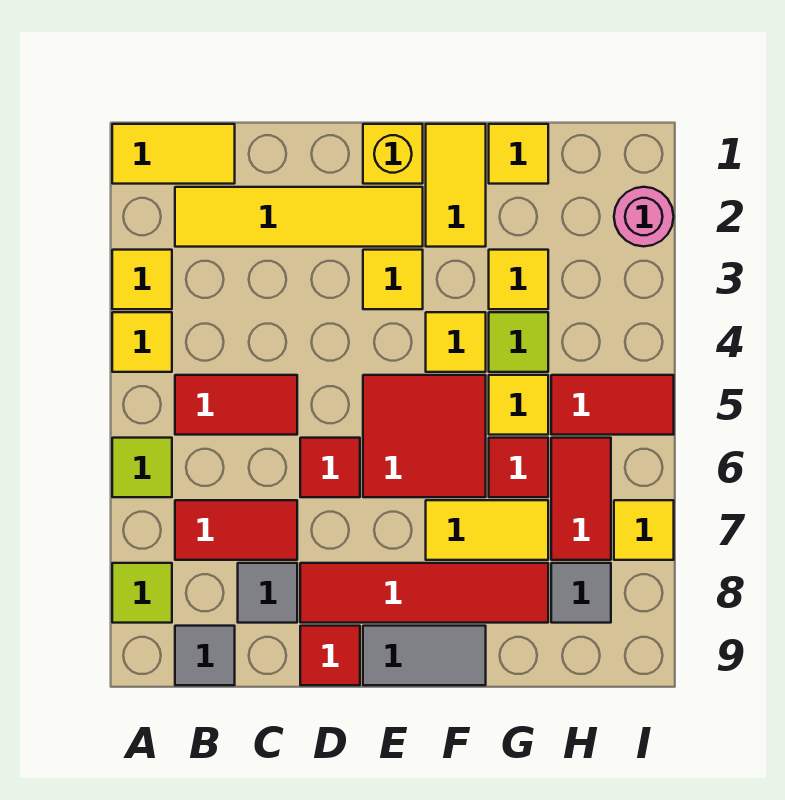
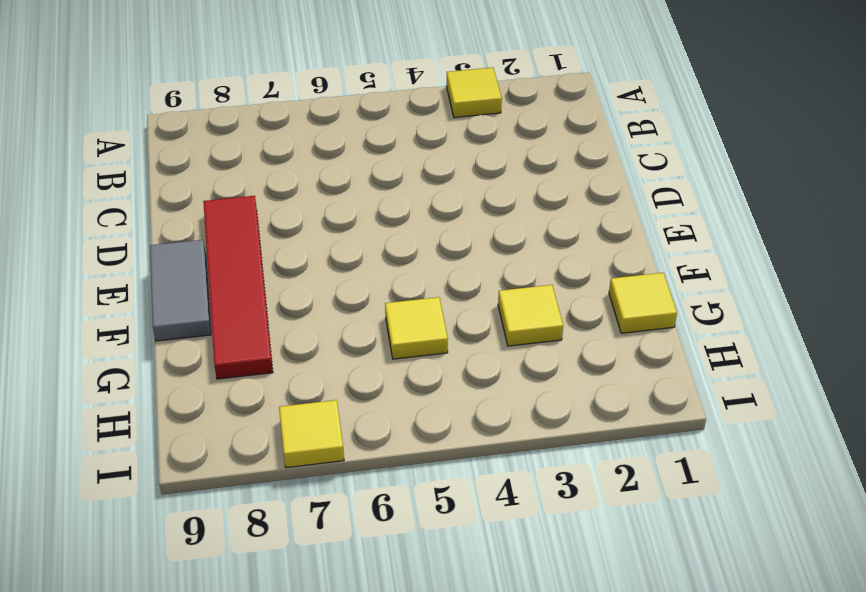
none -> yellow 1x2 tile [112,124,235,184]
none -> yellow 1x1 tile [112,312,172,372]
none -> lime 1x1 tile [112,438,172,497]
none -> lime 1x1 tile [112,563,172,623]

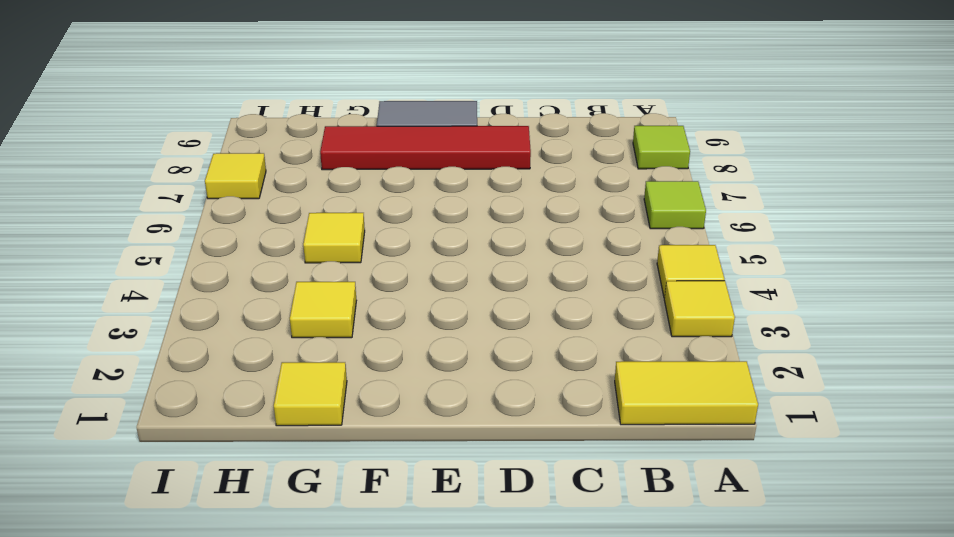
none -> yellow 1x4 tile [175,187,423,247]
none -> red 1x2 tile [175,375,297,435]
none -> red 1x2 tile [175,500,297,560]
none -> grey 1x1 tile [175,626,235,685]

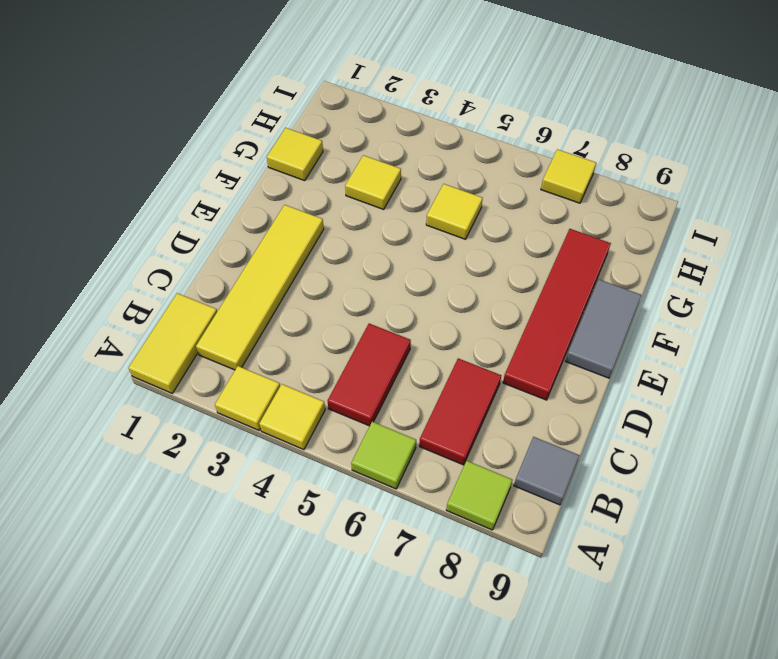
none -> grey 1x1 tile [238,563,297,623]
none -> red 1x1 tile [300,438,360,497]
none -> red 1x1 tile [300,626,360,685]
none -> yellow 1x1 brick [363,124,423,184]

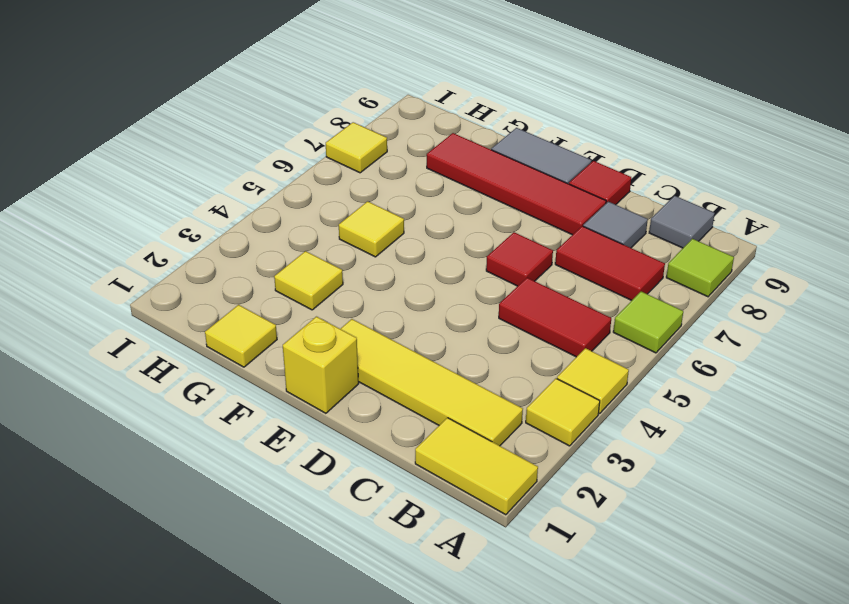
none -> yellow 1x1 tile [363,250,423,309]
none -> red 2x2 tile [363,375,486,497]
none -> yellow 1x2 tile [426,124,486,247]
none -> yellow 1x1 tile [426,312,486,372]

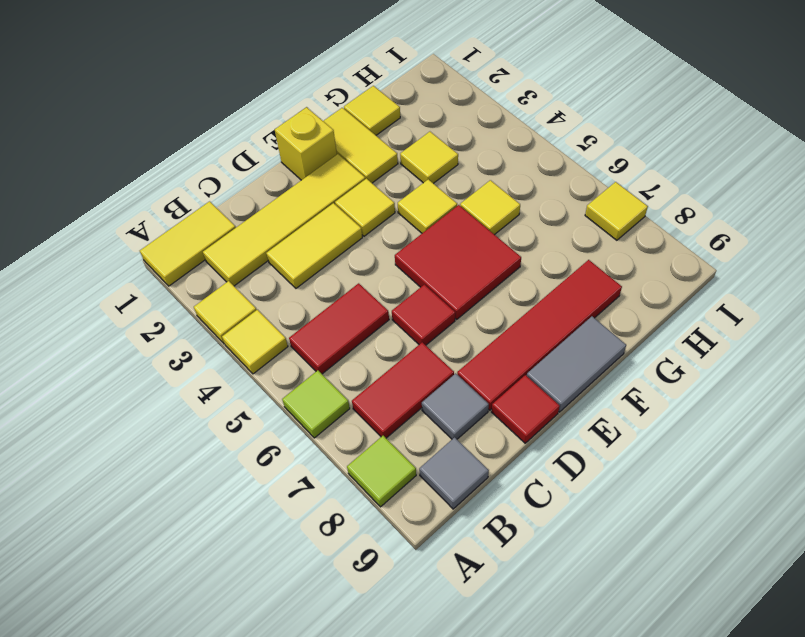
yellow 1x2 tile [266,203,362,288] -> yellow 1x2 tile moved to [426,500,548,560]
none -> lime 1x1 tile [489,312,548,372]
none -> red 1x1 tile [489,438,548,497]
none -> red 1x2 tile [551,375,674,435]
none -> red 1x2 tile [551,438,611,560]

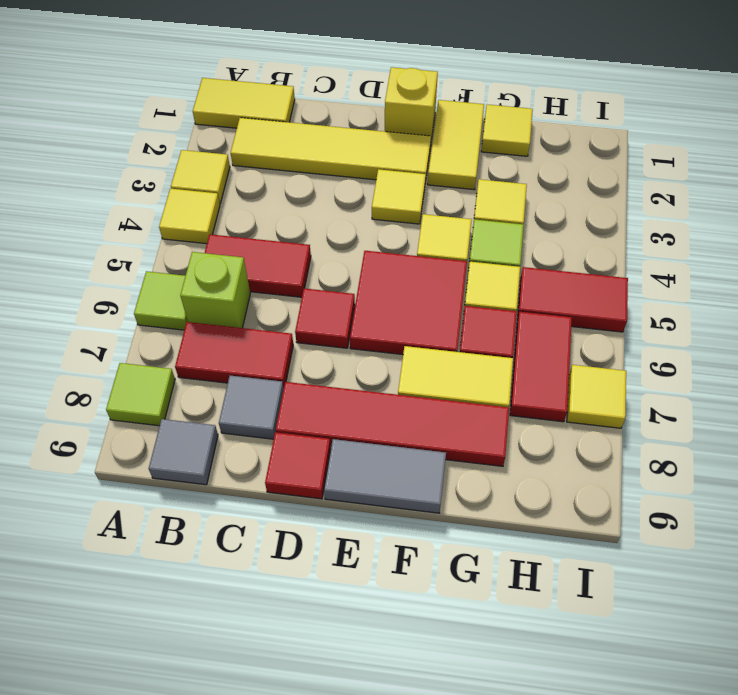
lime 1x1 brick [180,252,250,328] -> none
none -> grey 1x1 tile [551,563,611,623]
none -> pink 1x1 round brick [614,187,674,246]

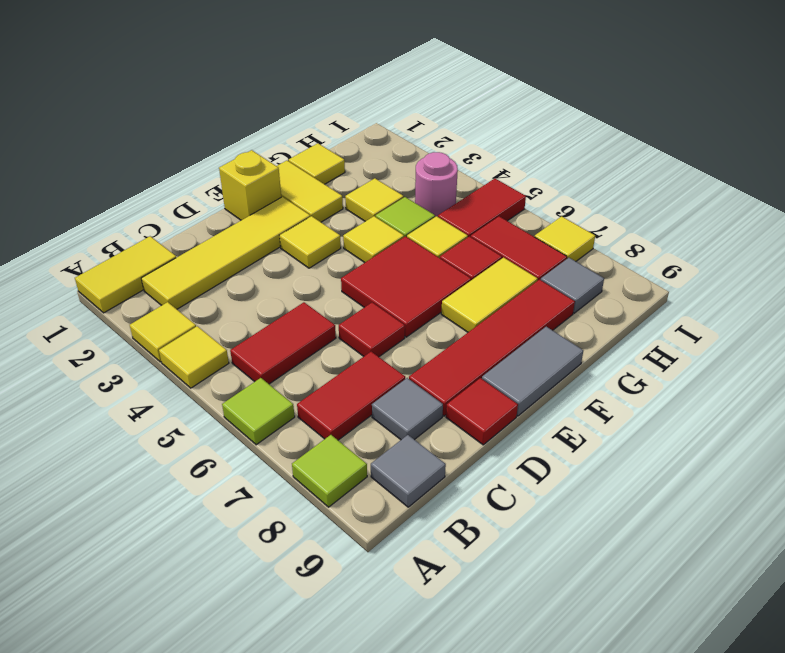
pink 1x1 round brick [415,152,458,217] -> pink 1x1 round brick moved to [614,187,674,246]

